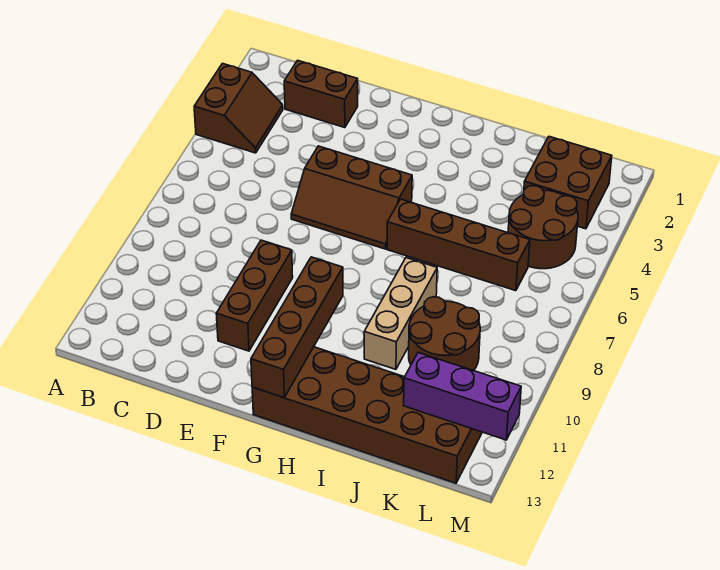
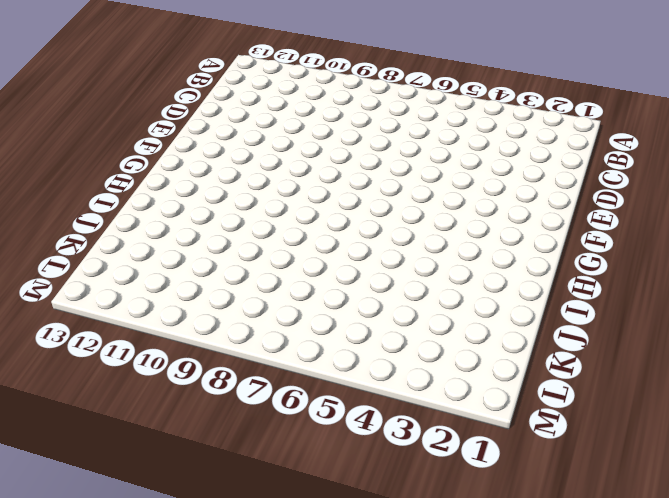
none -> brown 2x2 slope [194,64,283,153]
none -> brown 1x2 brick [284,60,358,128]
none -> brown 2x3 slope [291,146,412,249]

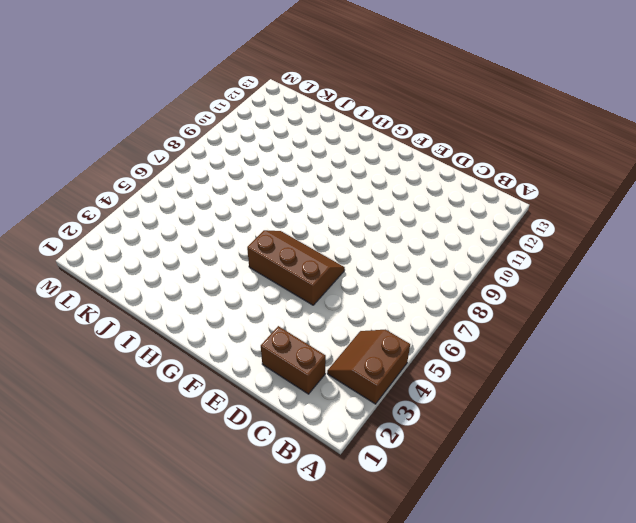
none -> brown 1x3 brick [216,240,293,351]
none -> brown 2x6 brick [252,347,482,483]
none -> brown 1x4 brick [387,199,530,291]

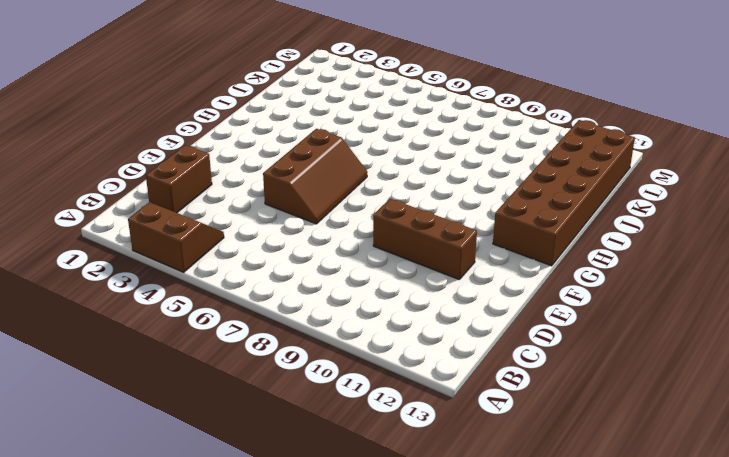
none -> brown 1x4 brick [387,199,530,291]
none -> tan 1x3 brick [364,258,437,369]
none -> brown 2x2 round brick [409,297,480,371]

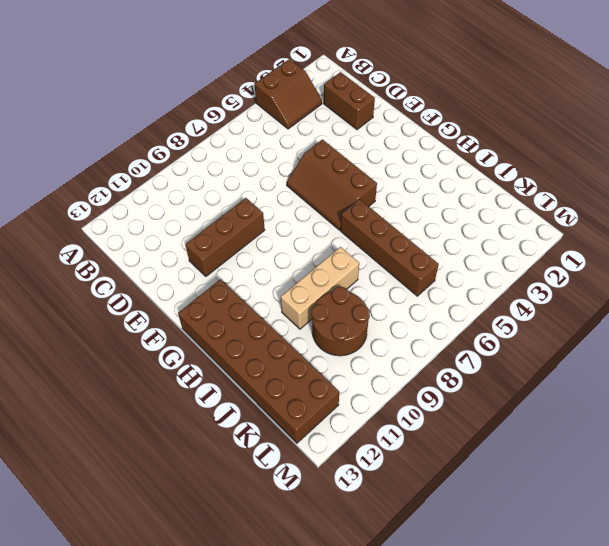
none -> brown 2x2 brick [524,137,612,229]
none -> brown 2x2 round brick [508,186,578,269]
none -> brown 1x4 brick [251,257,343,398]

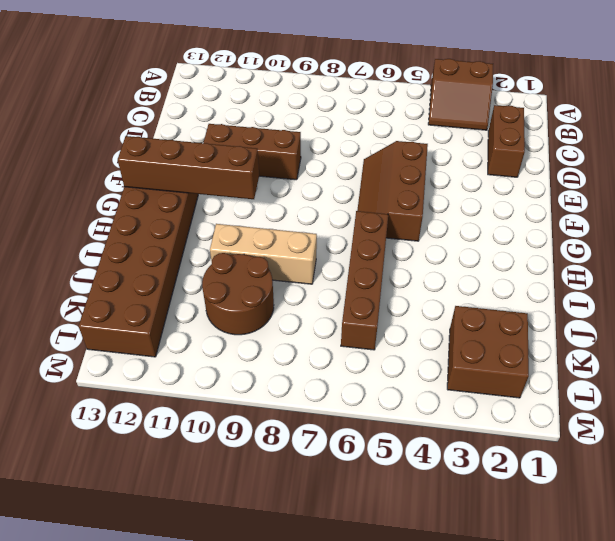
none -> brown 2x2 round brick [508,186,578,269]
none -> purple 1x3 brick [404,353,521,440]

